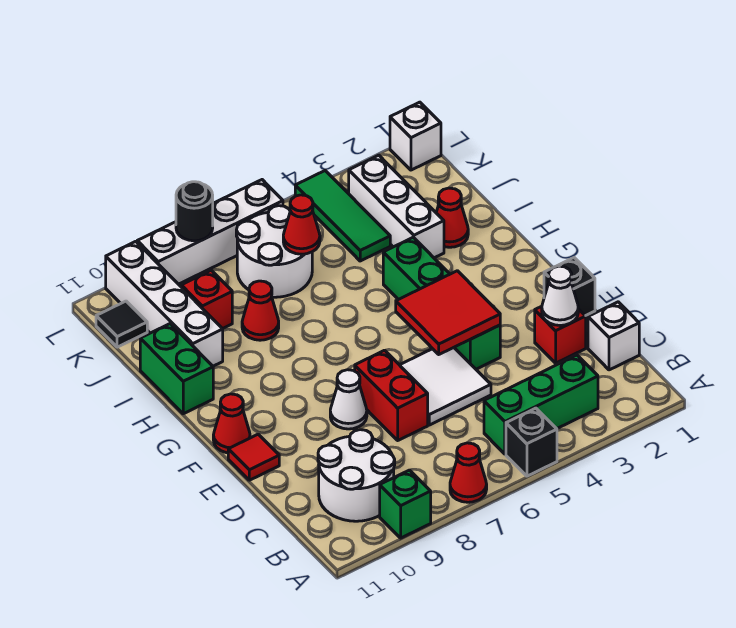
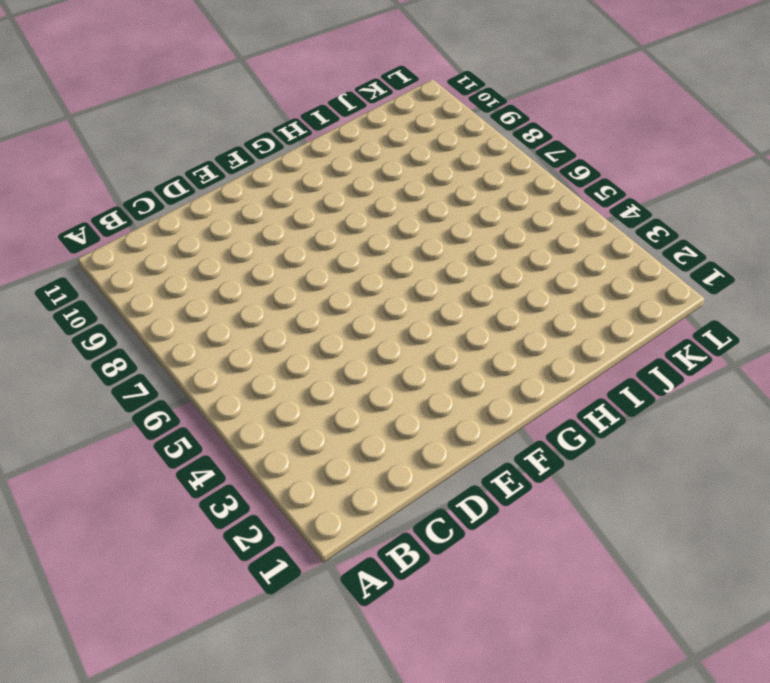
none -> black 1x1 brick [506,408,557,476]
none -> red 1x1 cone [450,443,487,502]
none -> green 1x1 brick [380,470,431,538]

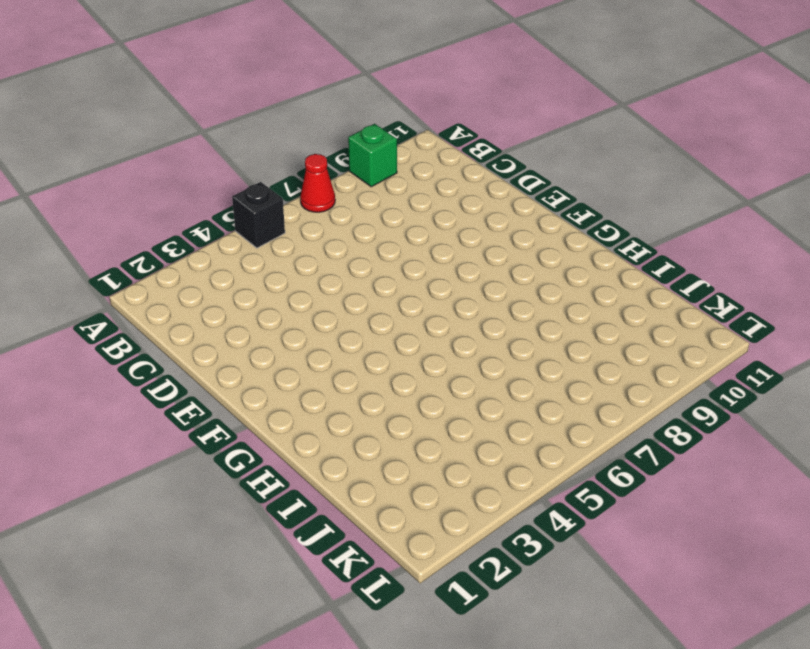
none -> green 1x3 brick [484,355,598,454]
none -> white 2x2 round brick [318,430,395,521]
none -> white 1x1 brick [588,302,639,370]

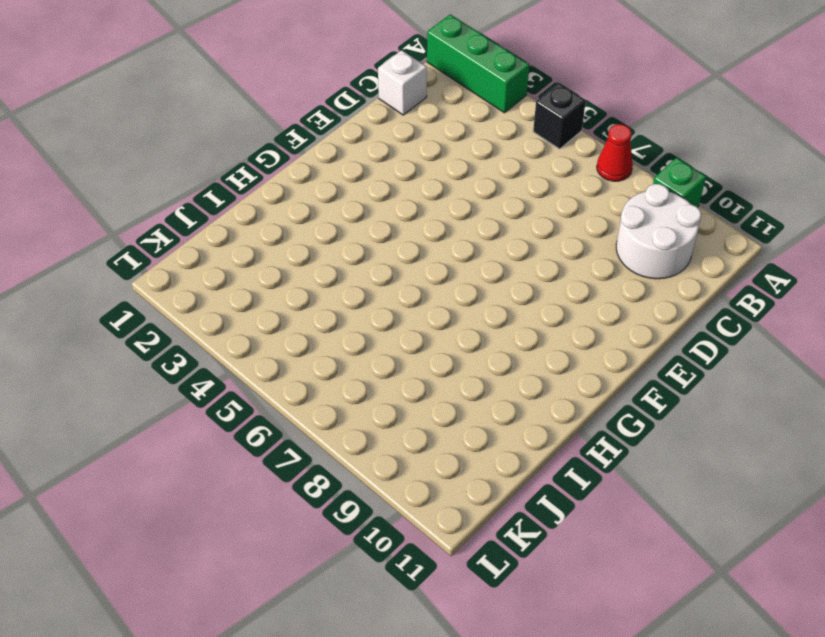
green 1x3 brick [427,14,529,113] -> green 1x3 brick moved to [484,355,598,454]
none -> red 1x1 brick [535,306,586,363]
none -> white 2x2 tile [400,348,491,425]
none -> red 1x2 brick [355,350,428,440]

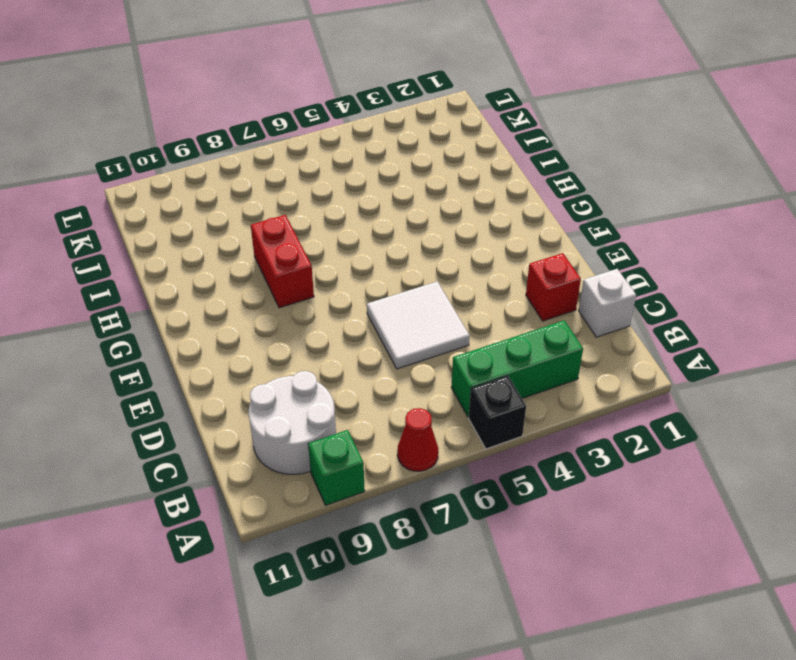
red 1x2 brick [251,215,314,308] -> red 1x2 brick moved to [355,350,428,440]
none -> black 1x1 brick [544,258,595,316]
none -> green 1x4 brick [383,237,500,369]
none -> white 1x1 cone [330,370,367,429]

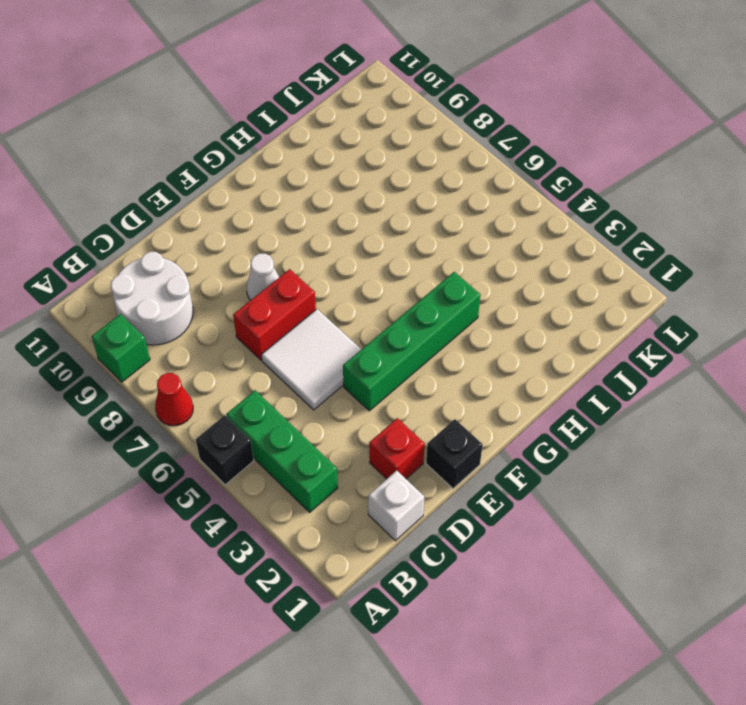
none -> red 1x1 tile [228,434,279,480]
none -> red 1x1 cone [213,394,250,453]
none -> green 1x2 brick [140,324,213,414]

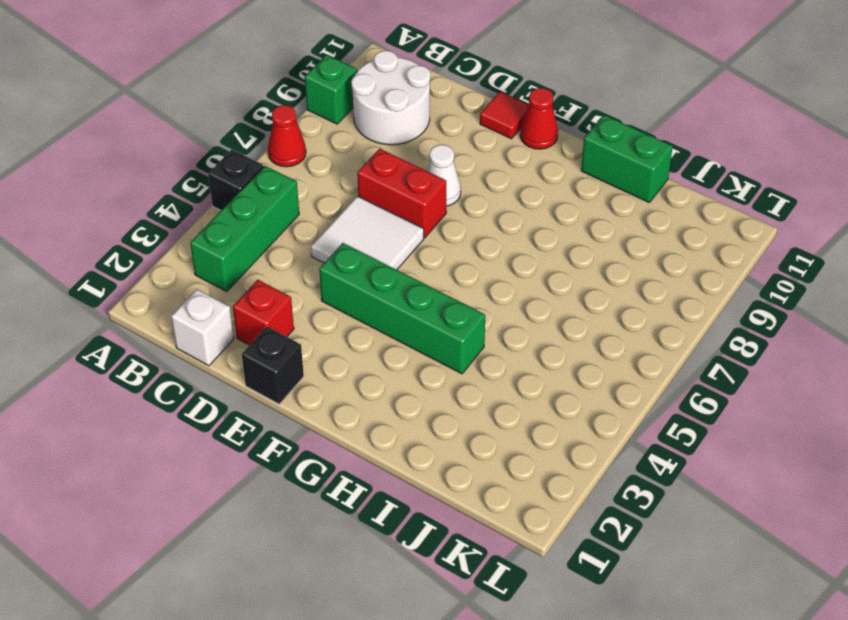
none -> red 1x1 cone [436,188,468,247]
none -> white 1x3 brick [349,155,444,258]
none -> red 1x1 cone [242,281,279,340]

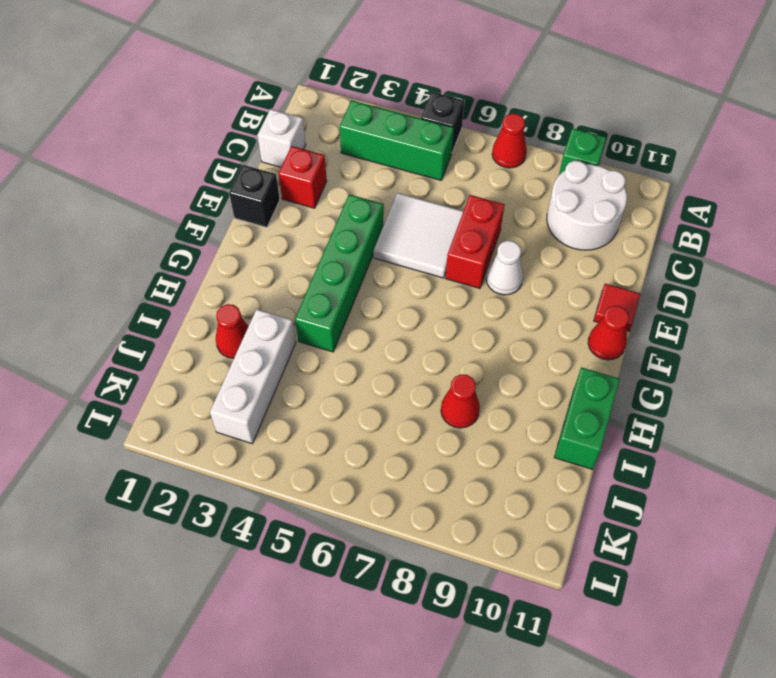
none -> white 1x4 brick [106,241,223,366]
none -> green 1x3 tile [295,171,390,261]
none -> white 2x2 round brick [236,206,312,297]

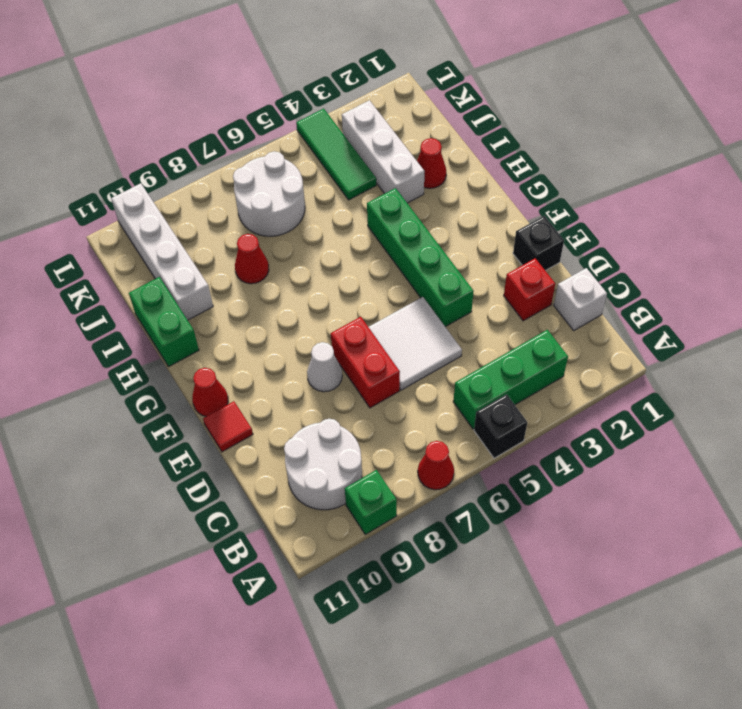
none -> red 1x1 brick [181,270,232,329]
none -> black 1x1 tile [96,301,147,347]
none -> white 1x1 brick [390,102,441,170]

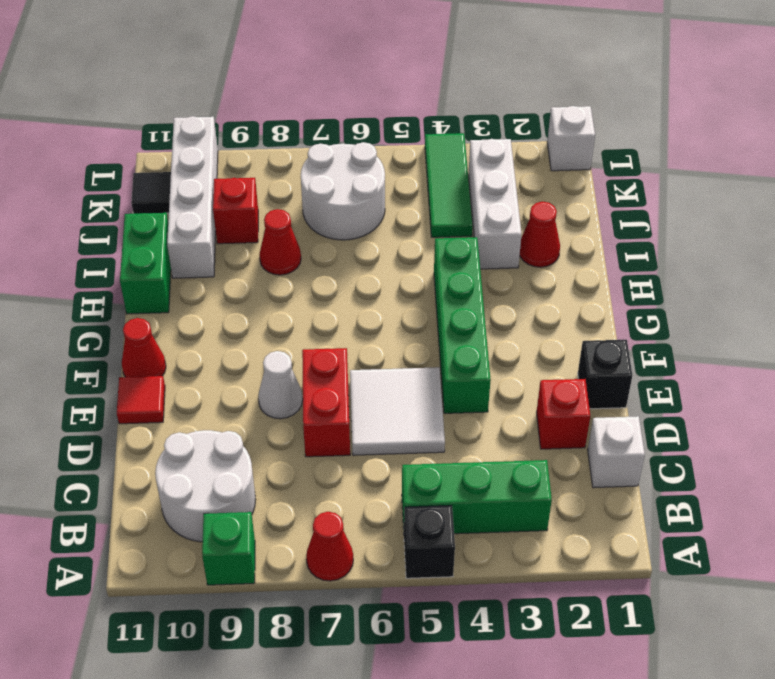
none -> white 1x4 brick [137,180,283,284]
none -> white 1x1 cone [542,266,578,325]
none -> red 2x2 tile [396,271,500,354]

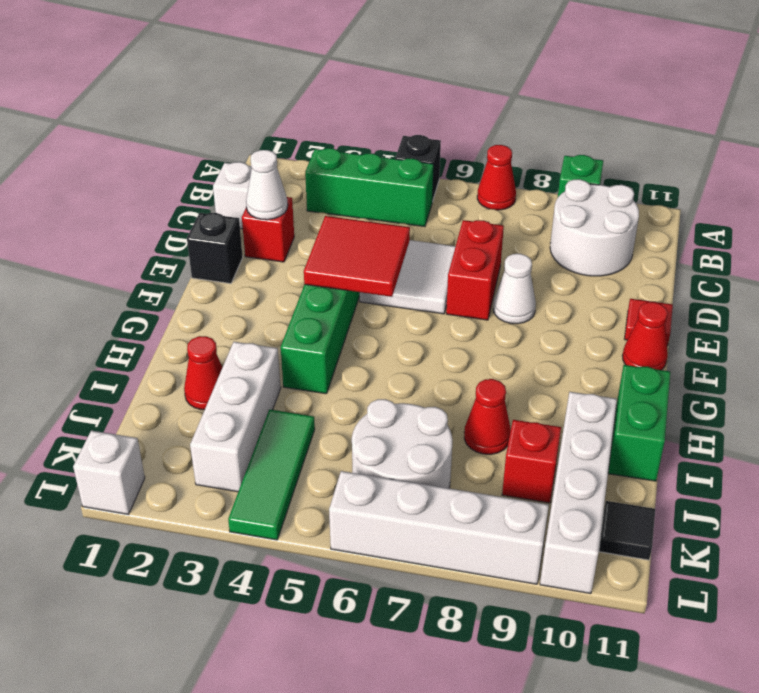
none -> red 1x1 cone [283,195,320,254]
none -> black 1x1 round brick [176,182,213,241]

